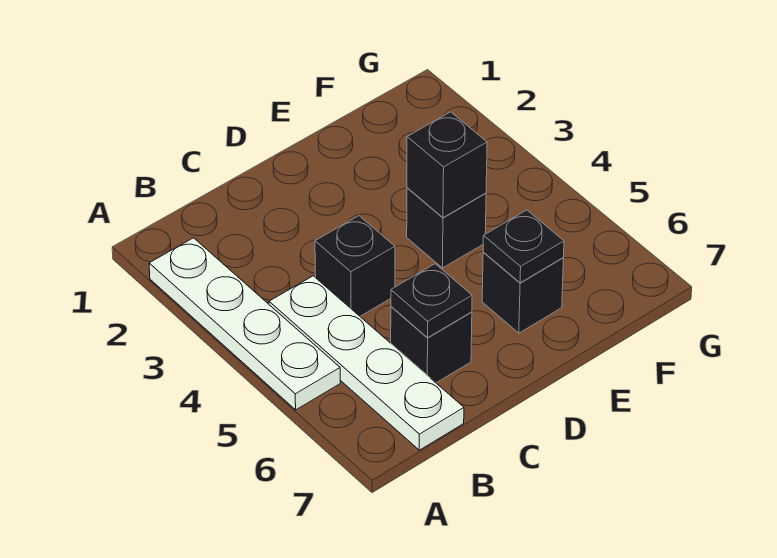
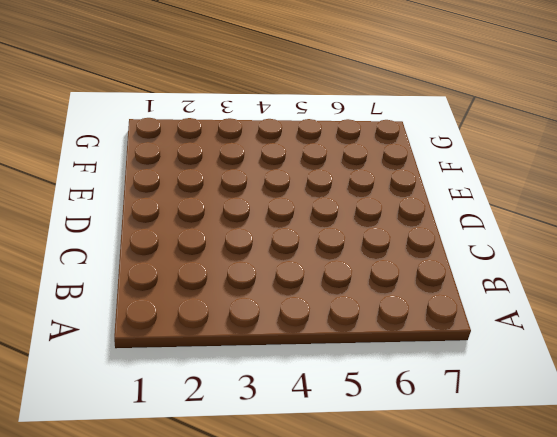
none -> white 1x4 plate [149,238,340,410]
none -> white 1x4 plate [269,276,464,450]

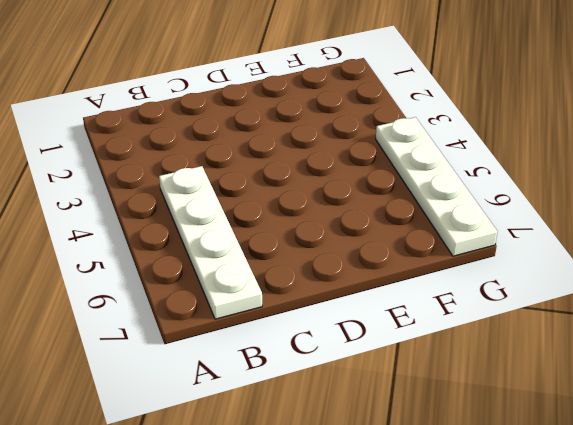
white 1x4 plate [376,117,498,256] -> white 1x4 plate moved to [149,238,340,410]
none -> black 1x1 brick [315,216,395,316]
none -> black 1x1 brick [391,307,472,383]

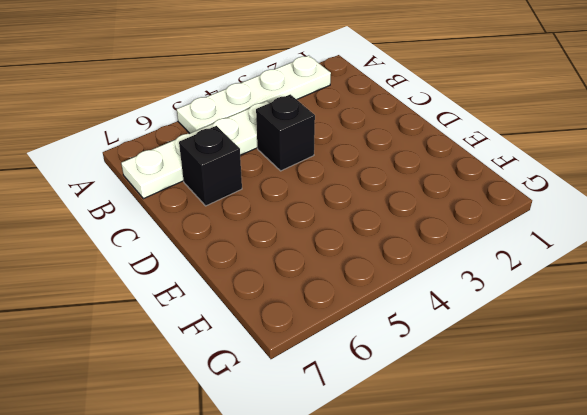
none -> black 1x1 brick [407,188,486,268]
none -> black 1x1 brick [482,252,563,333]

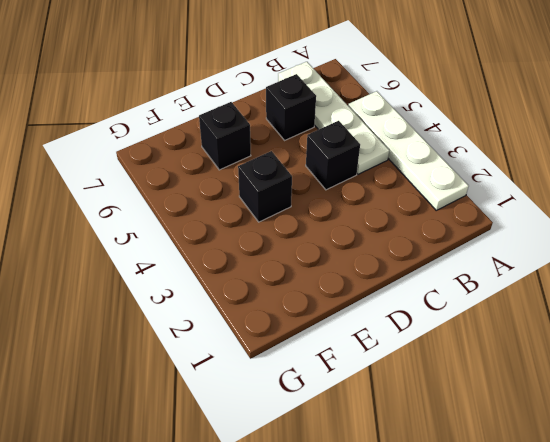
none -> black 1x1 plate [391,264,472,338]
none -> black 1x1 brick [407,112,487,218]

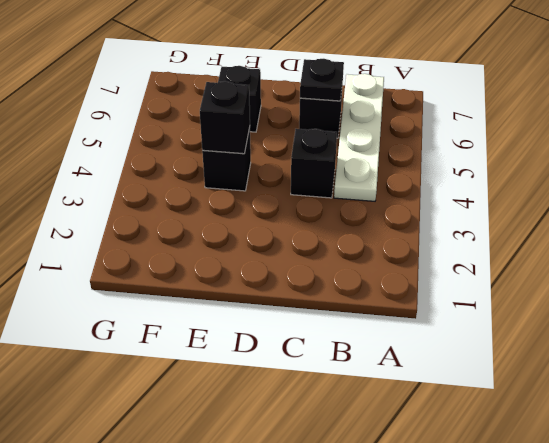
none -> white 1x4 plate [149,238,340,410]
none -> black 1x1 plate [483,210,564,283]

